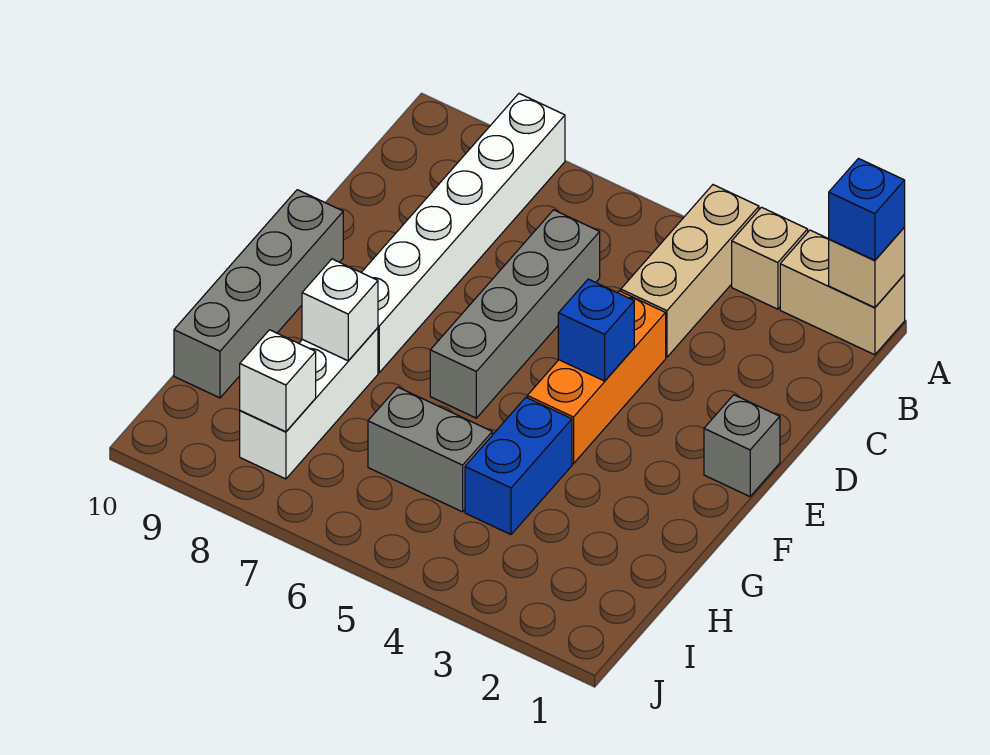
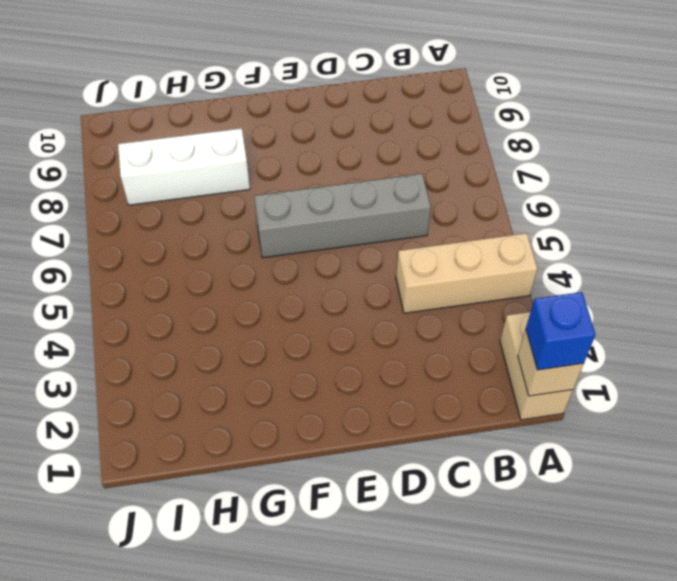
none -> tan 1x1 brick [732,207,808,309]
none -> white 1x6 brick [361,94,565,372]
none -> orange 1x3 brick [527,291,666,464]

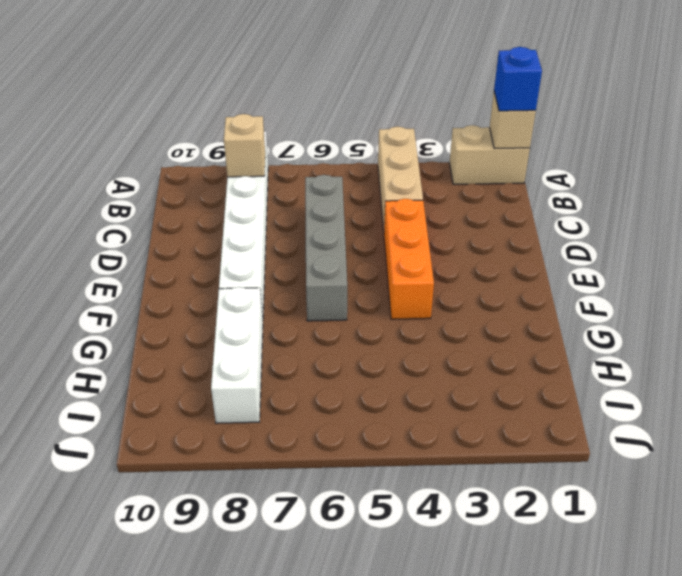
tan 1x1 brick [224,114,265,177] -> tan 1x1 brick moved to [732,207,808,309]
none -> grey 1x1 brick [704,395,780,496]
none -> grey 1x4 brick [174,190,343,398]
none -> blue 1x2 brick [465,397,572,535]

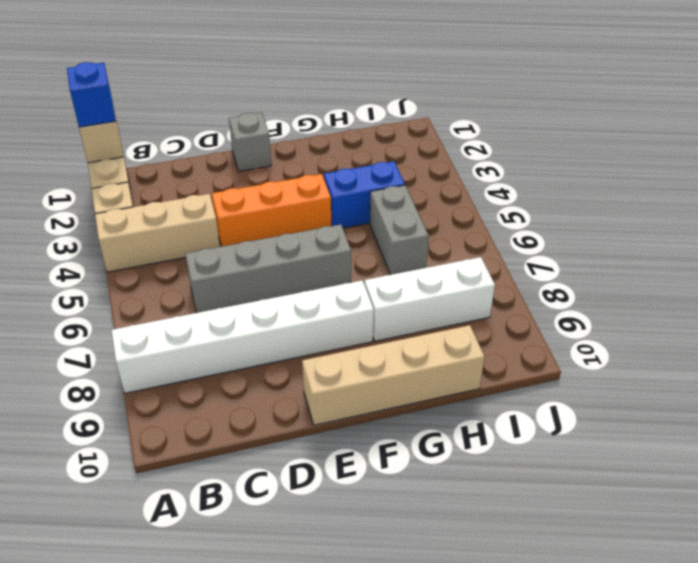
tan 1x4 brick [302,325,485,425] -> grey 1x4 brick [174,190,343,398]
none -> blue 1x1 brick [558,279,634,381]
none -> white 1x1 brick [302,259,378,361]
none -> white 1x1 brick [240,330,316,432]

